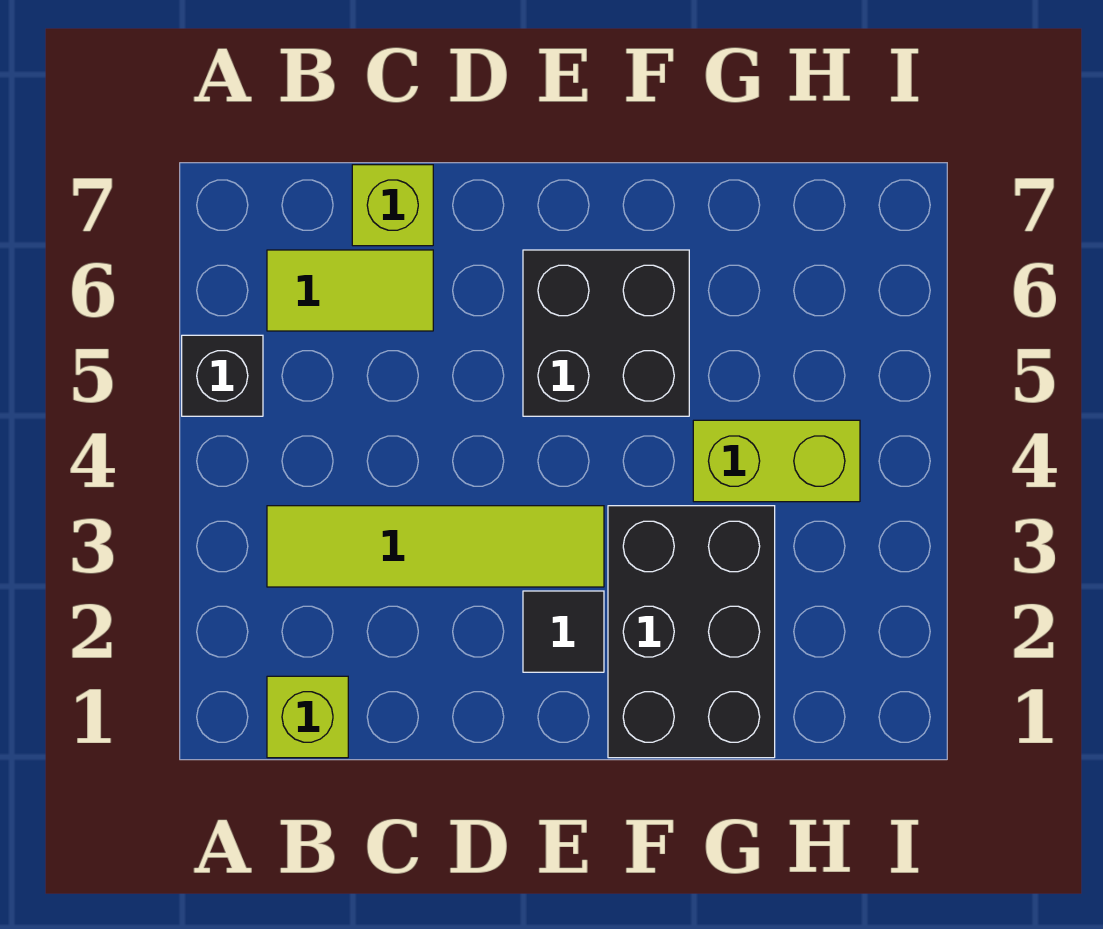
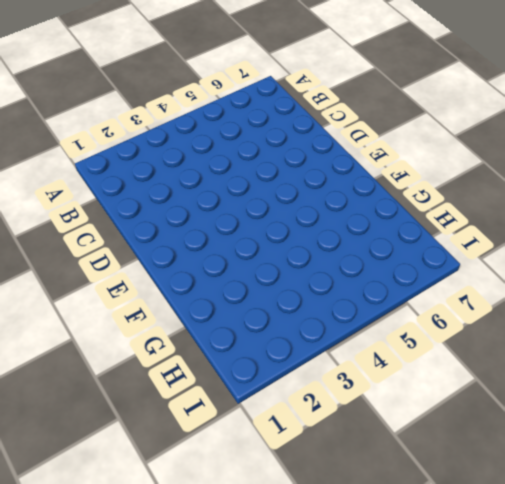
none -> black 1x1 brick [182,335,263,416]
none -> lime 1x1 brick [267,676,348,758]

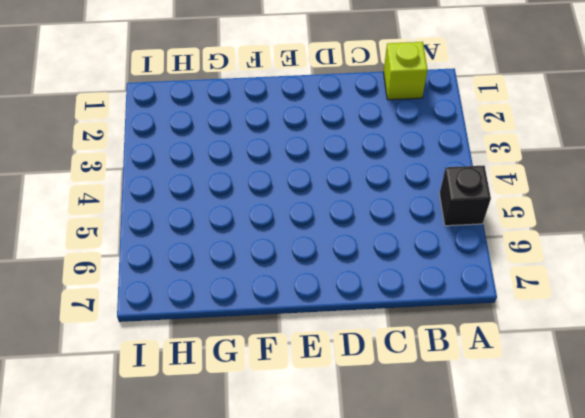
none -> lime 1x4 tile [267,506,604,587]
none -> lime 1x2 tile [267,250,433,331]

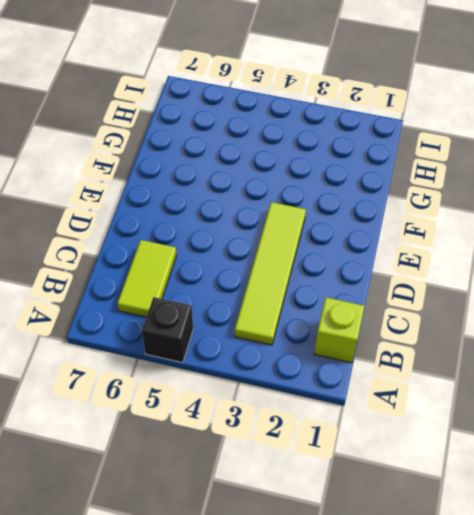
none -> lime 1x1 brick [352,165,433,246]
none -> black 1x1 tile [523,591,604,672]

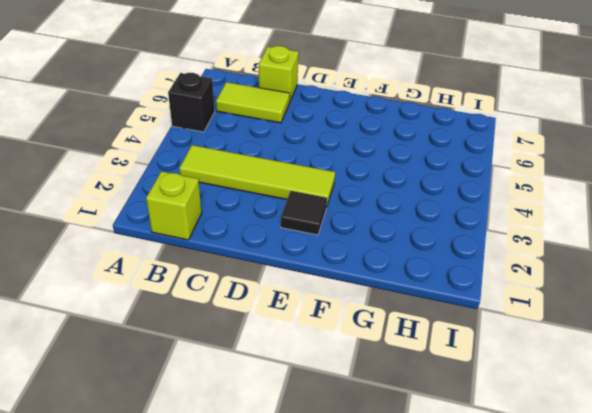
none -> black 2x2 brick [523,250,689,416]
none -> black 2x3 brick [608,506,775,758]

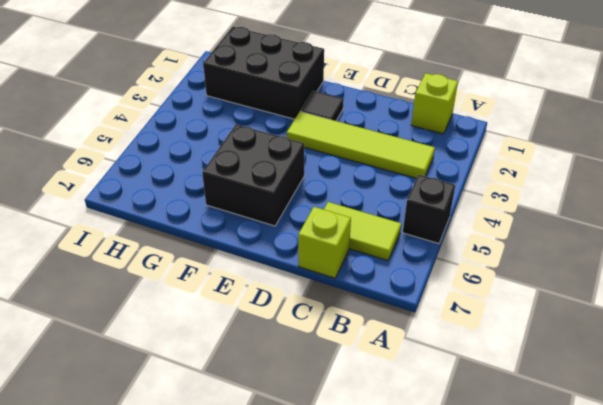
black 2x3 brick [203,27,324,119] -> black 2x3 brick turned to [608,506,775,758]
none -> lime 1x2 brick [693,420,860,502]

